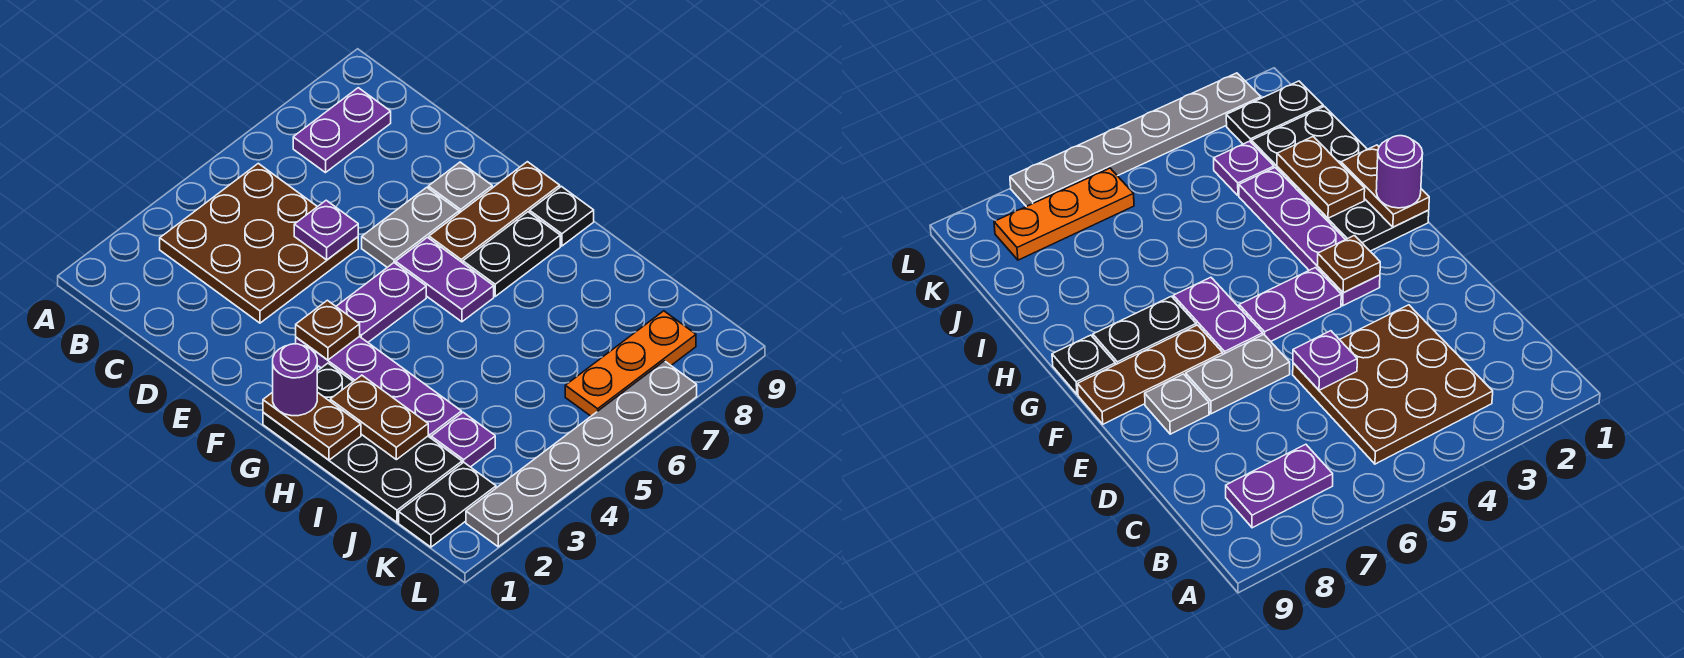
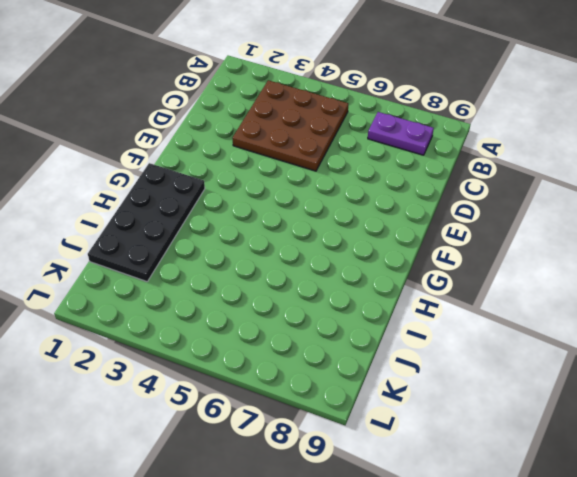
none -> grey 1x2 plate [362,187,459,267]
none -> grey 1x1 plate [428,162,492,213]
none -> purple 1x4 plate [296,336,462,438]

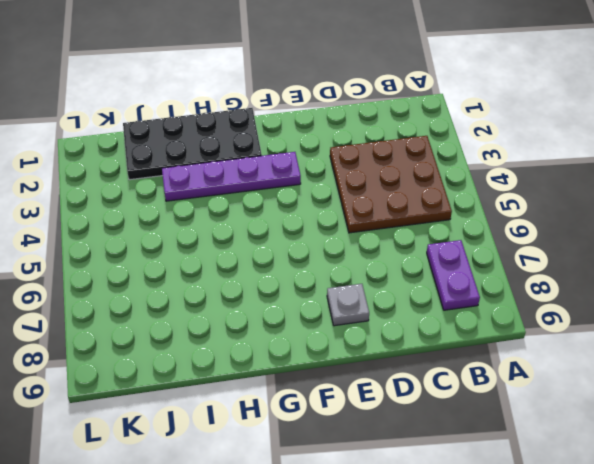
none -> grey 1x2 plate [362,187,459,267]
none -> purple 1x2 plate [336,263,426,342]
none -> purple 1x2 plate [396,237,494,322]

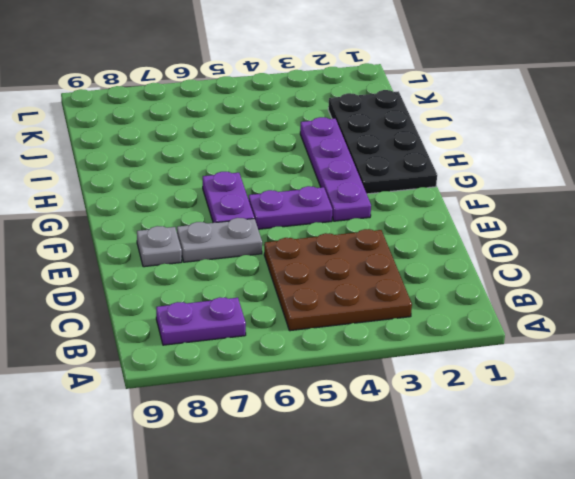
none -> brown 1x3 plate [429,162,560,263]
none -> black 1x2 plate [463,212,560,296]
none -> black 1x1 plate [530,186,594,246]

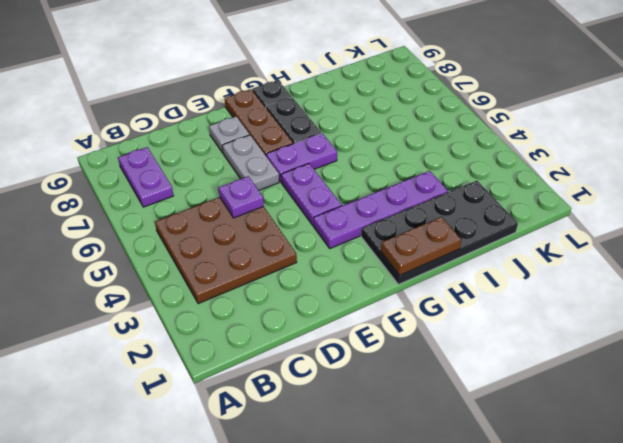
none -> purple 1x1 plate [431,412,495,467]
none -> black 1x2 plate [399,462,496,547]
none -> orange 1x3 plate [565,311,696,416]

